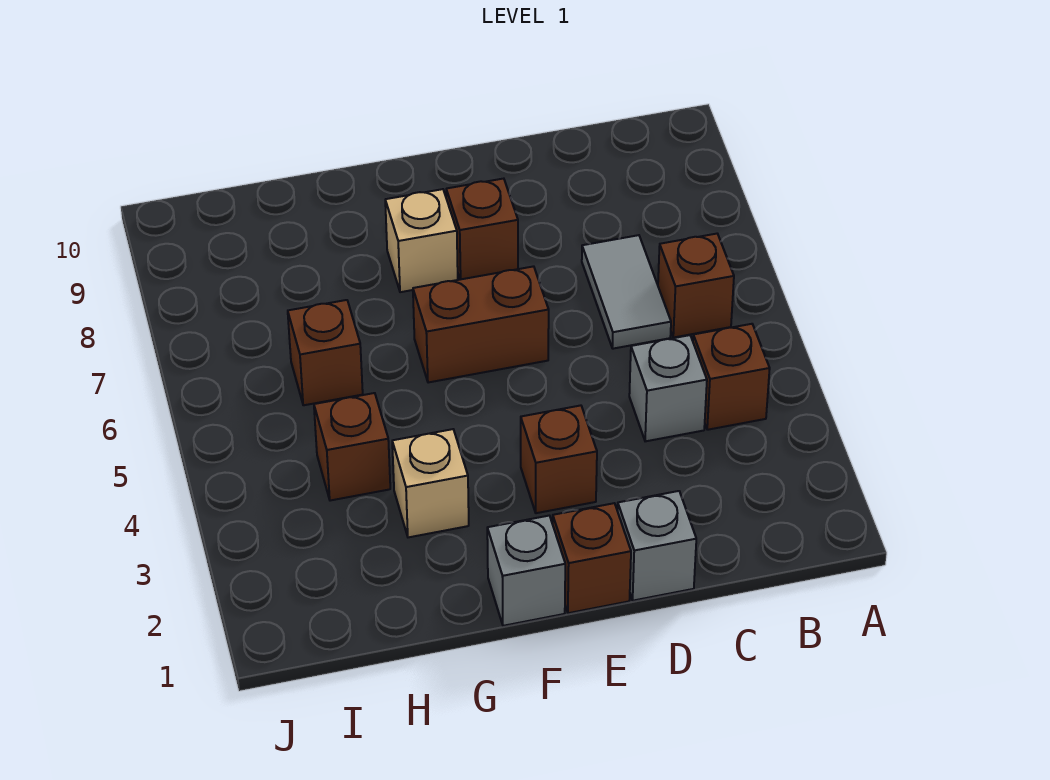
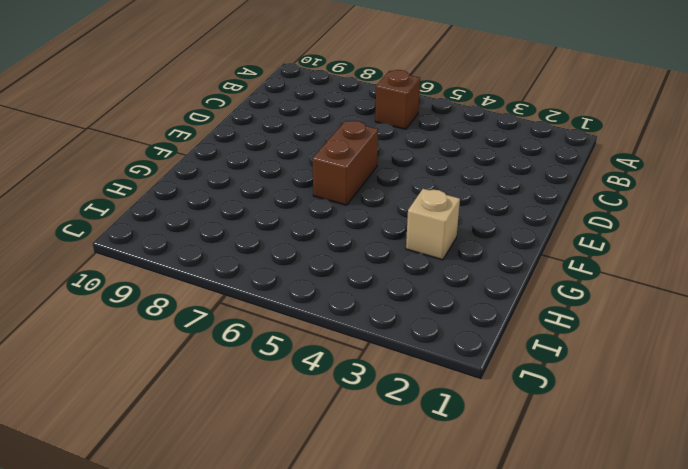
none -> brown 1x1 brick [693,324,770,430]
none -> grey 1x1 brick [629,335,707,441]
none -> grey 1x2 tile [582,235,671,349]

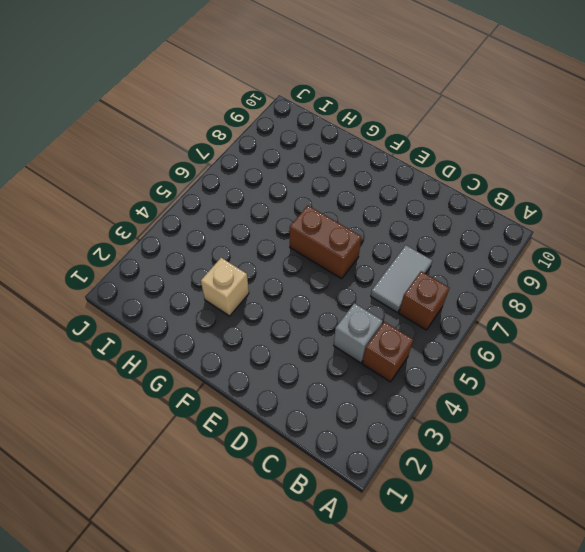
none -> grey 1x1 brick [618,491,696,601]
none -> brown 1x1 brick [553,503,631,613]
none -> brown 1x1 brick [521,405,597,513]

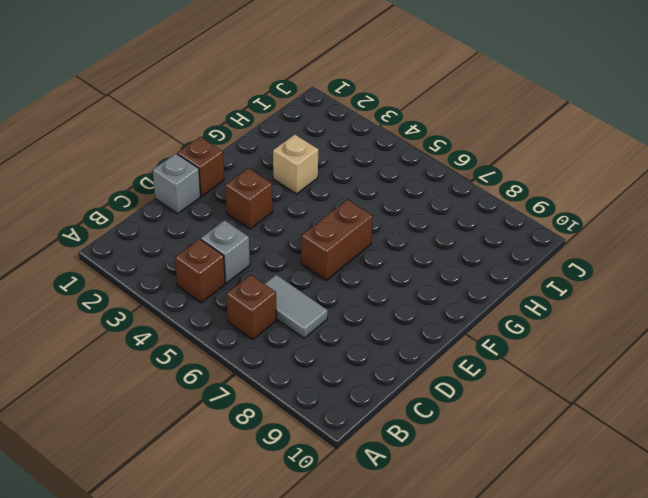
none -> brown 1x1 brick [446,179,518,280]
none -> grey 1x1 brick [487,516,565,626]
none -> tan 1x1 brick [385,189,458,292]

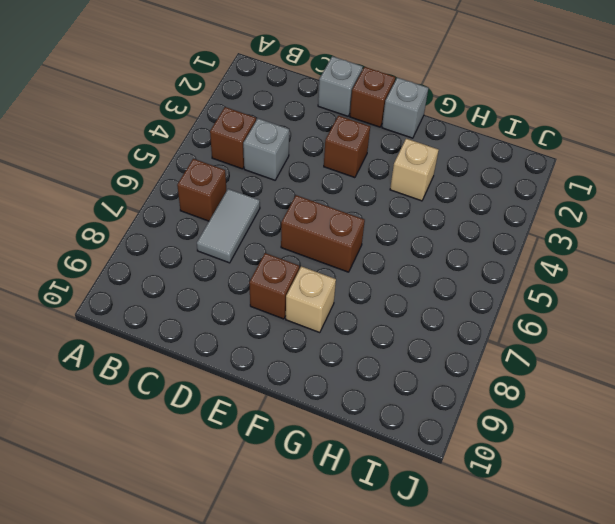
none -> brown 1x1 brick [314,393,390,501]
none -> brown 1x1 brick [288,300,363,405]

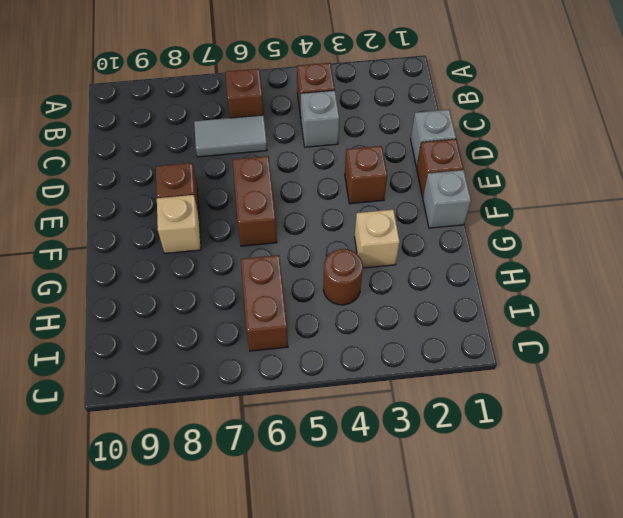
brown 1x1 round brick [323,249,363,305] -> brown 1x1 brick [314,393,390,501]
brown 1x2 brick [241,255,288,351] -> brown 1x1 brick [288,300,363,405]

